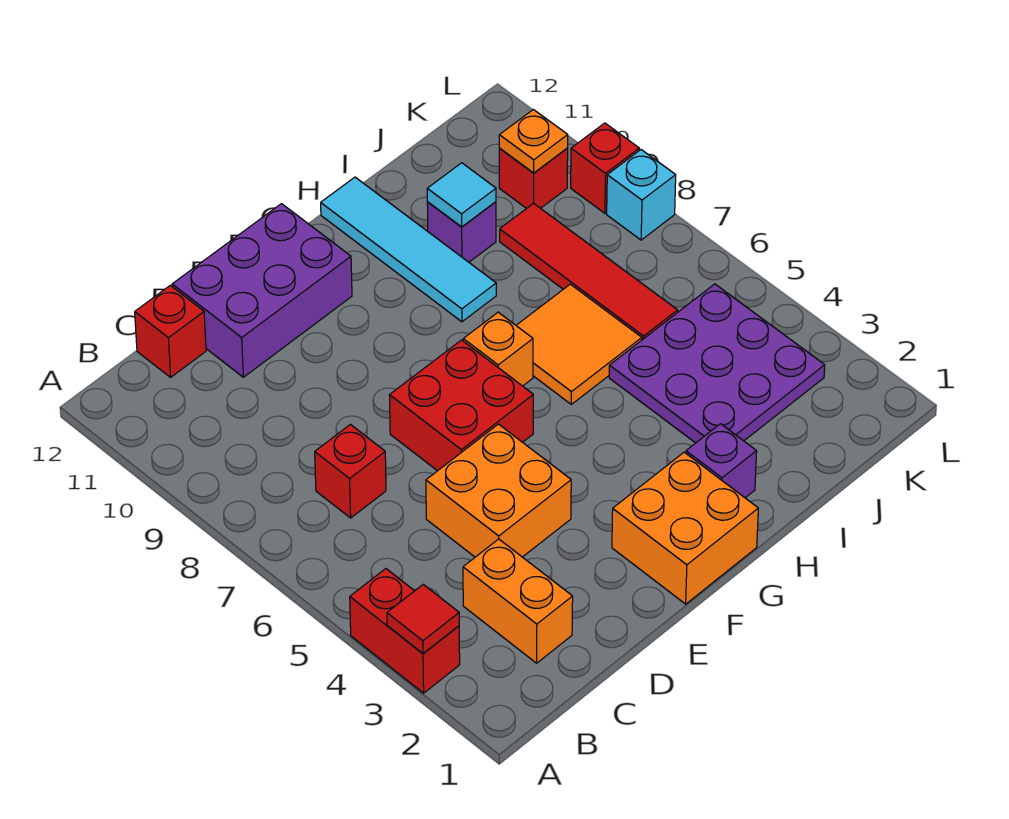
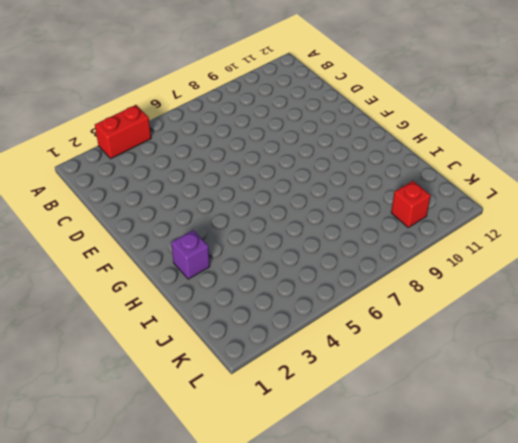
none -> orange 1x2 brick [463,539,573,663]
none -> red 1x1 brick [315,425,386,518]
none -> red 1x1 brick [135,285,206,377]

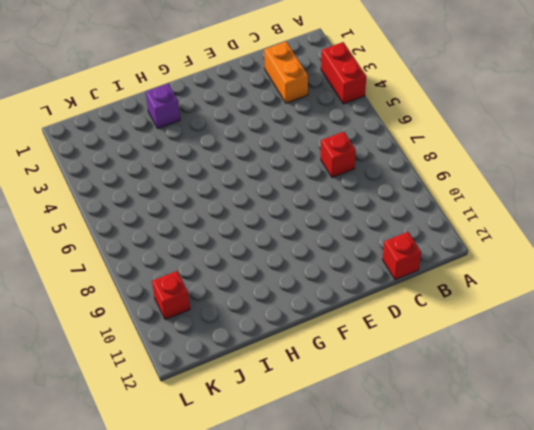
none -> orange 2x2 brick [426,424,571,557]
none -> purple 2x3 brick [172,204,352,377]
none -> red 2x2 brick [389,340,533,471]

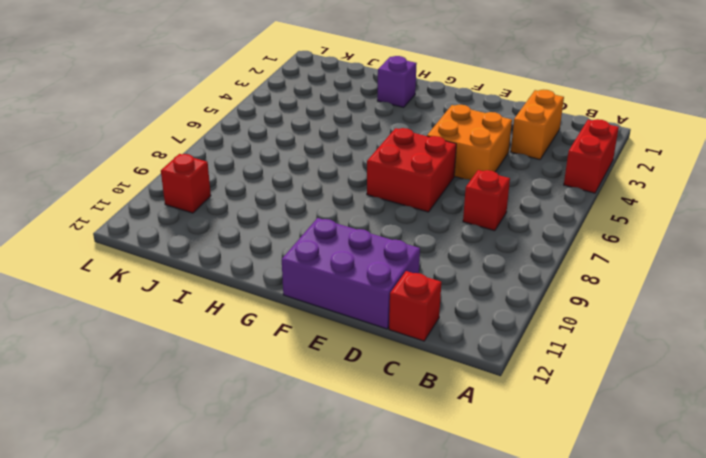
none -> orange 2x2 brick [612,452,758,604]
none -> orange 1x1 brick [463,312,533,386]
none -> orange 2x2 tile [516,284,642,404]

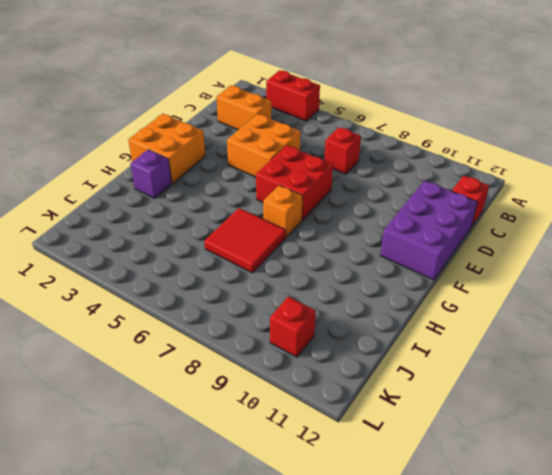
red 2x2 tile [204,208,286,273] -> orange 2x2 tile [516,284,642,404]
none -> cyan 1x4 tile [321,177,496,322]
none -> purple 3x3 plate [609,284,825,443]
none -> purple 1x1 brick [427,202,496,262]

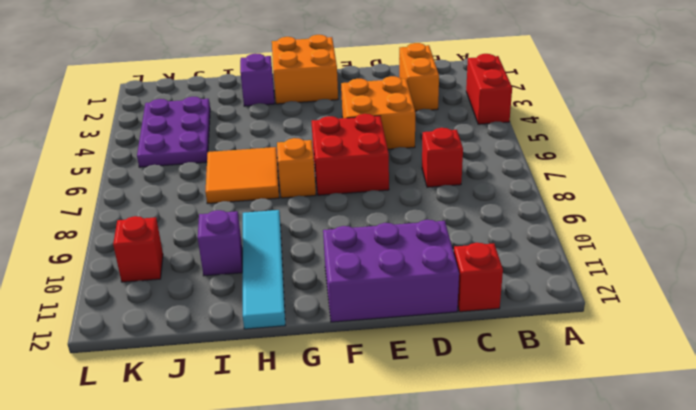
purple 2x3 plate [137,97,210,167] -> purple 3x3 plate [609,284,825,443]
none -> red 1x4 tile [500,203,678,340]
none -> cyan 1x1 brick [607,150,676,240]
none -> red 1x1 brick [571,123,639,213]

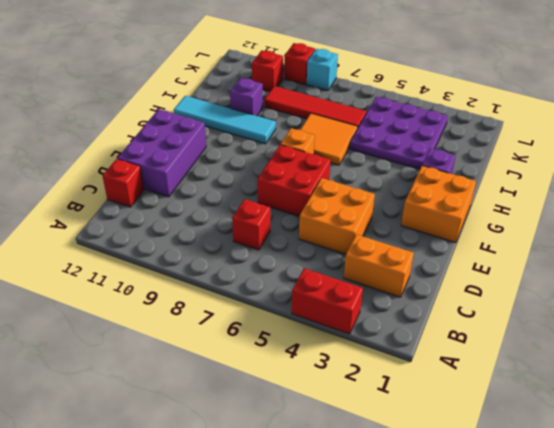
none -> red 1x1 tile [387,585,459,653]
none -> cyan 1x1 tile [427,163,496,227]
none -> orange 1x1 plate [499,110,568,173]

